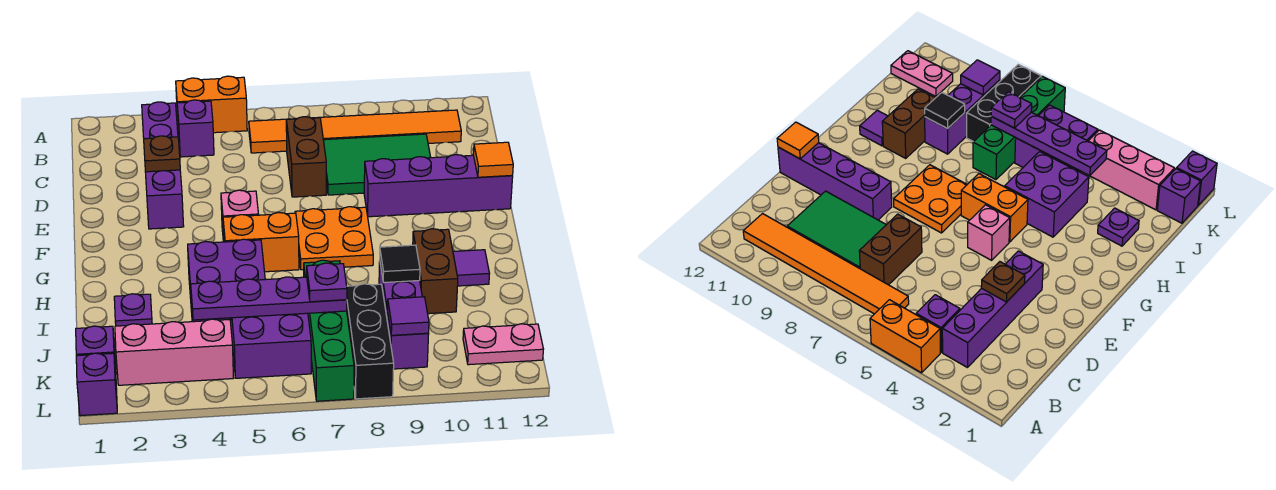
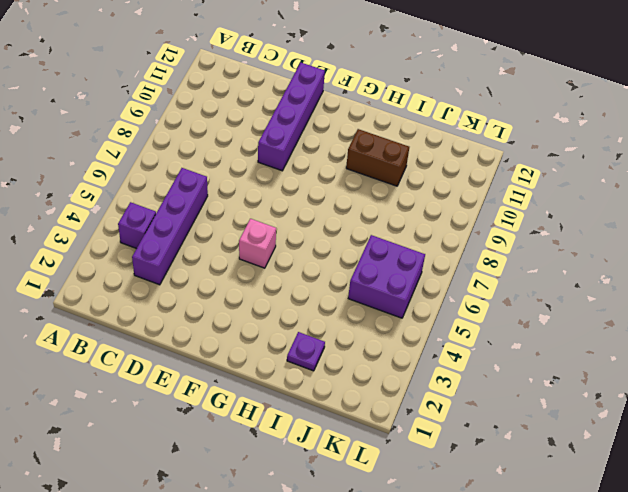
purple 1x4 brick [132,168,208,285] -> purple 1x4 brick turned to [142,102,184,229]
none -> orange 1x2 brick [176,76,247,133]
none -> orange 1x6 tile [249,110,461,153]
none -> brown 1x2 brick [286,117,326,197]

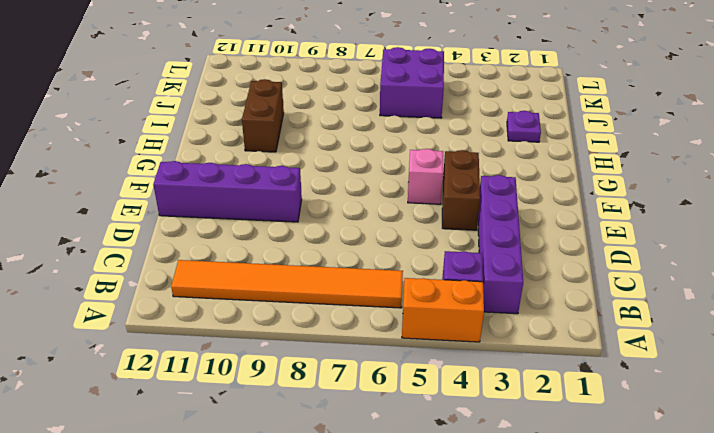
brown 1x2 brick [442,150,480,230] -> brown 1x2 brick moved to [286,117,326,197]
none -> green 2x3 tile [323,134,431,195]
none -> orange 2x2 plate [295,207,373,270]
none -> orange 1x2 brick [223,212,299,272]

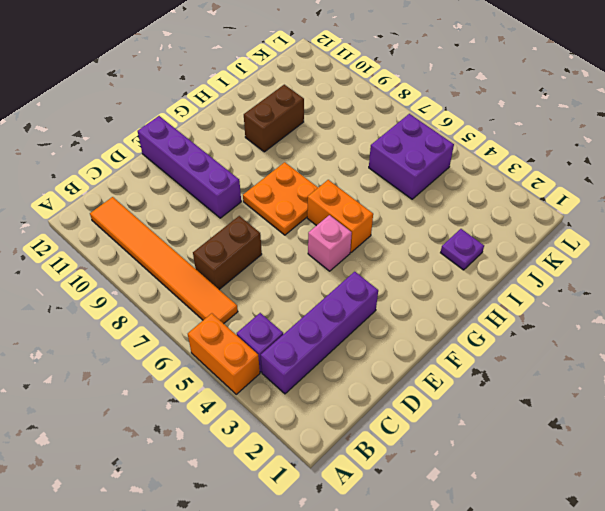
none -> green 2x3 tile [323,134,431,195]
none -> purple 2x2 brick [188,239,265,322]
none -> purple 1x1 tile [453,250,490,286]

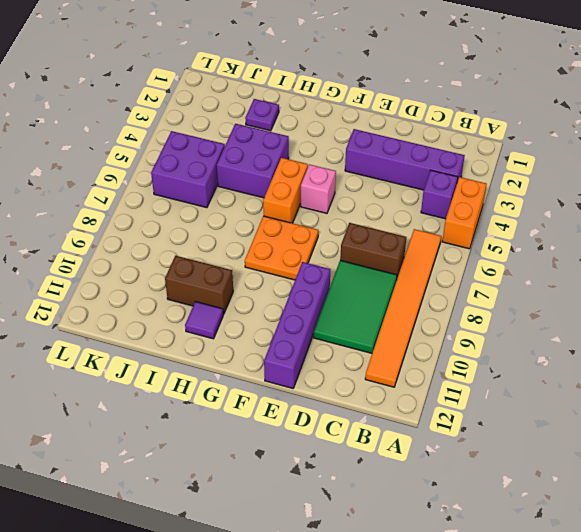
none -> green 1x4 brick [304,260,354,401]
none -> purple 1x3 brick [379,262,429,369]
none -> black 1x3 brick [347,284,394,399]

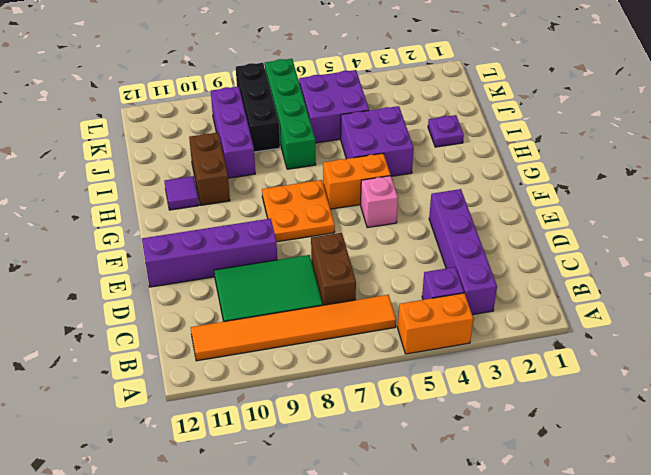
none -> purple 1x1 brick [76,326,116,373]
none -> pink 1x3 brick [115,319,233,385]
none -> pink 1x2 plate [463,324,543,365]

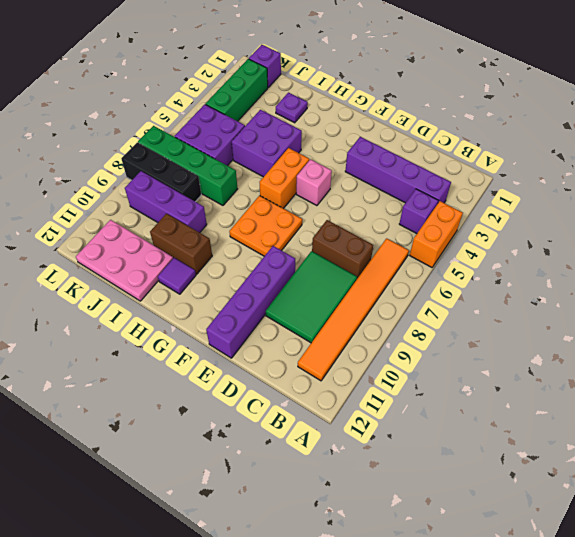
pink 2x3 plate [76,220,173,301] -> pink 1x2 plate [463,324,543,365]
green 1x3 brick [206,59,268,121] -> pink 1x3 brick [115,319,233,385]
none -> purple 1x1 brick [76,353,117,416]
none -> brown 1x1 plate [144,136,180,172]
none -> orange 1x1 tile [473,142,513,177]

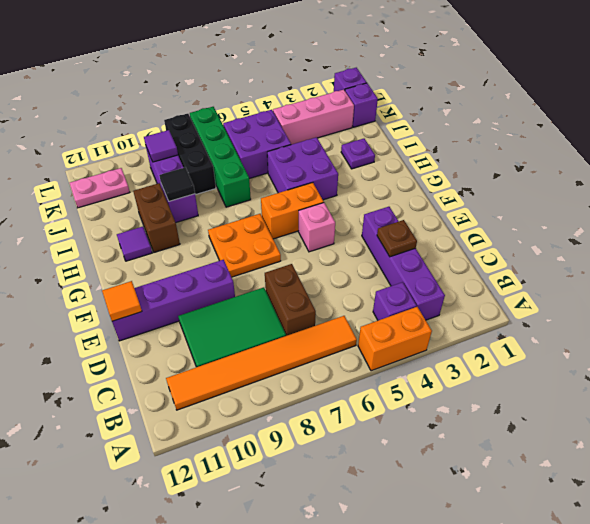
none -> purple 1x4 plate [191,277,347,320]
none -> purple 1x1 plate [307,263,347,302]

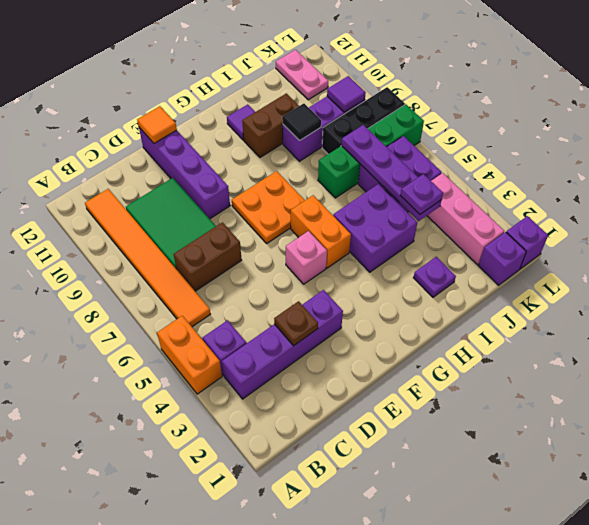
purple 1x1 plate [400,174,443,214] -> purple 1x1 plate moved to [307,263,347,302]

